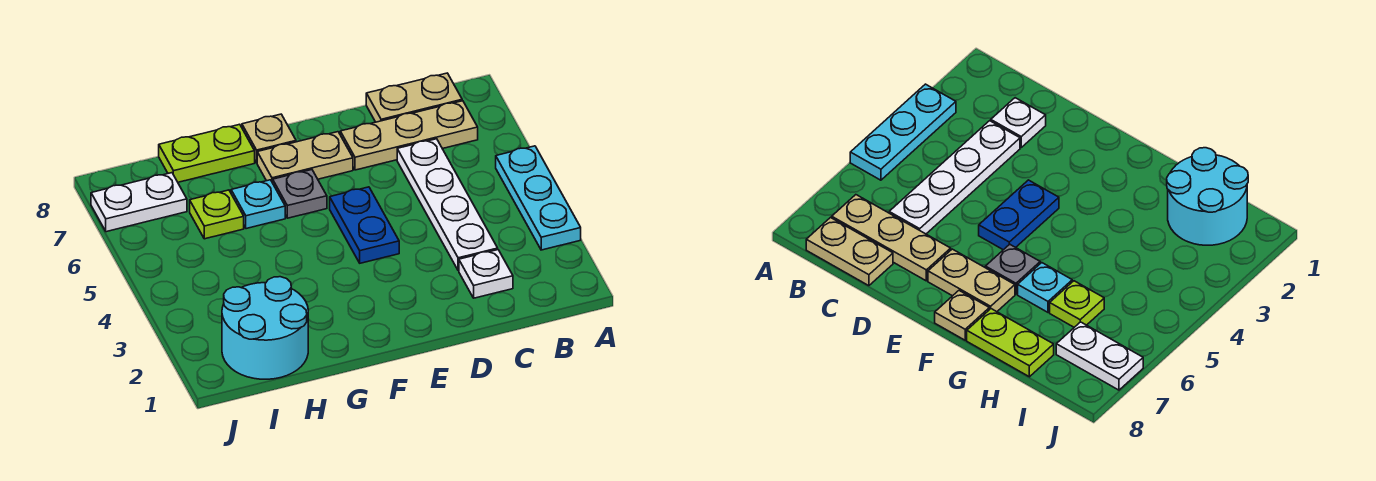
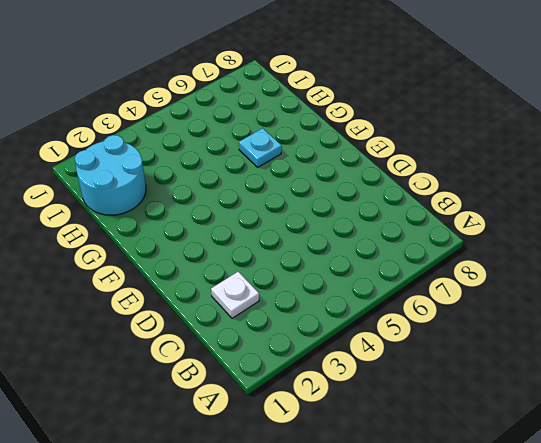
none -> cyan 1x3 plate [496,146,581,250]
none -> tan 1x3 plate [340,101,478,170]
none -> tan 1x2 plate [366,73,462,122]

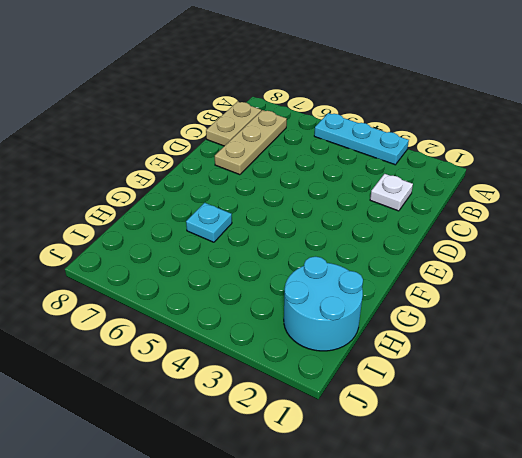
none -> white 1x4 plate [397,139,498,271]
none -> blue 1x2 plate [330,187,399,263]
none -> tan 1x2 plate [257,132,353,183]

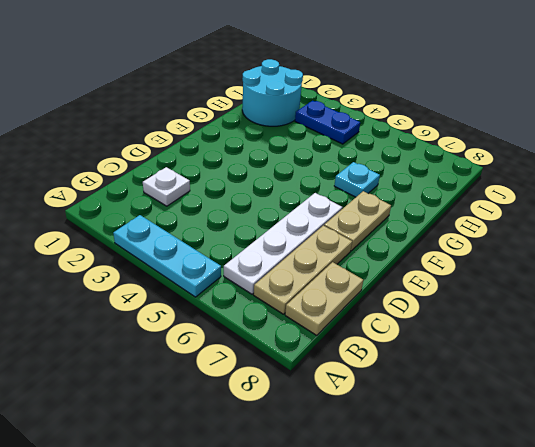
white 1x4 plate [224,193,342,294] -> white 1x4 plate turned to [397,139,498,271]
blue 1x2 plate [295,101,360,144] -> blue 1x2 plate moved to [330,187,399,263]
none -> grey 1x1 plate [273,170,327,218]
none -> tan 1x1 plate [242,114,296,163]
none -> lime 1x2 plate [159,124,255,182]

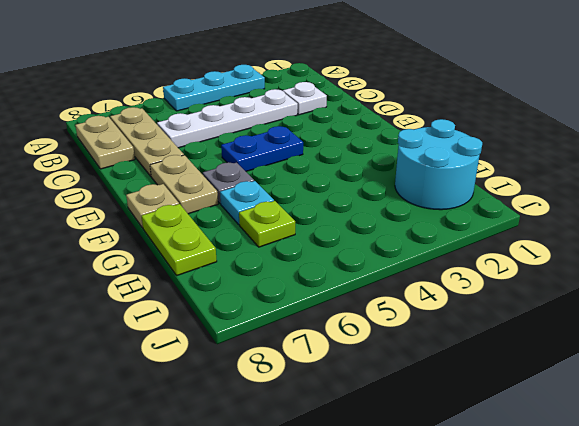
none -> white 1x2 plate [91,173,187,232]

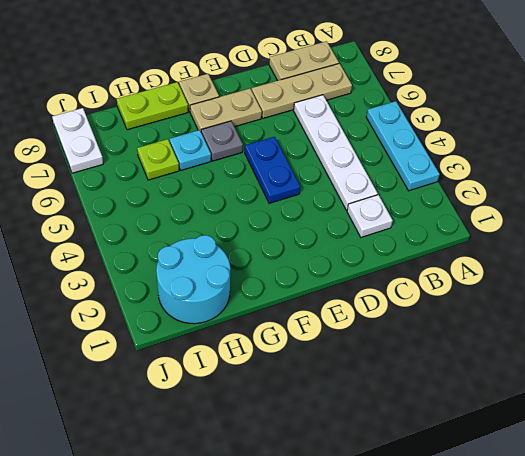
white 1x2 plate [52,108,103,173] -> white 1x2 plate turned to [91,173,187,232]

